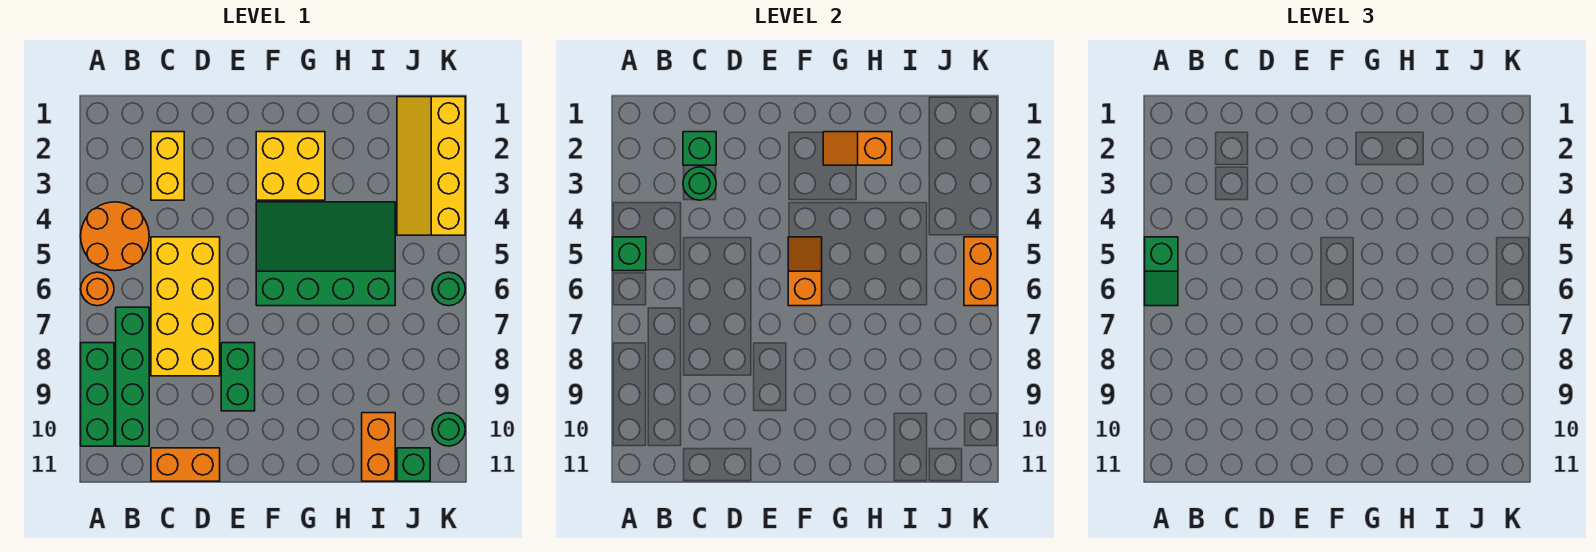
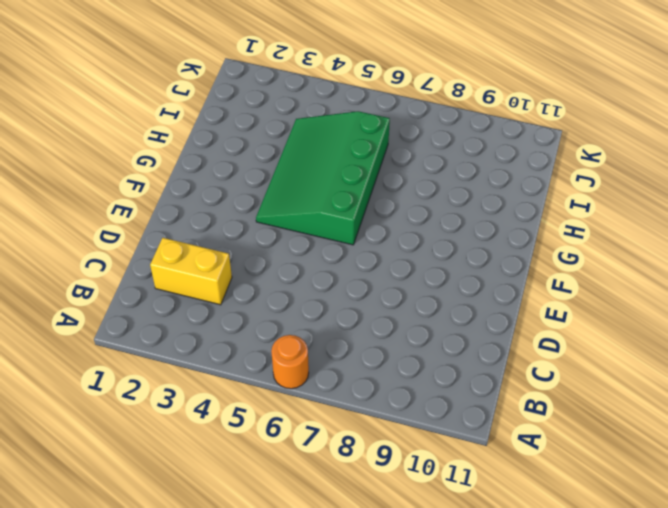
none -> orange 2x2 round brick [81,202,149,271]
none -> green 1x3 brick [81,343,114,446]
none -> green 1x4 brick [116,307,149,446]

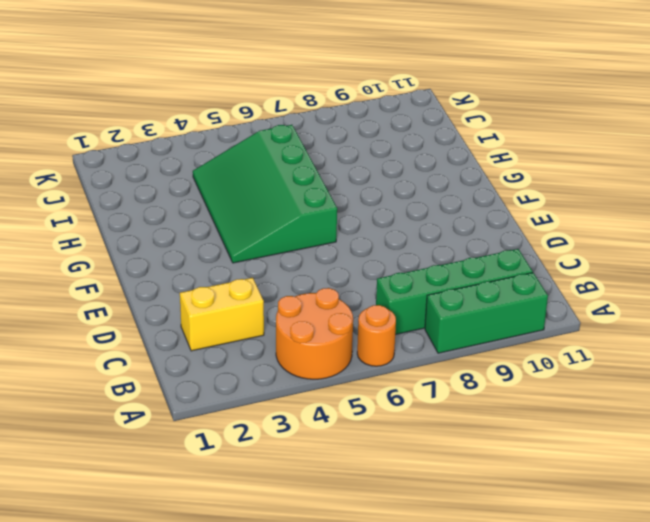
none -> yellow 2x4 brick [151,237,220,376]
none -> orange 1x2 brick [151,448,220,481]
none -> green 1x2 brick [221,343,255,411]

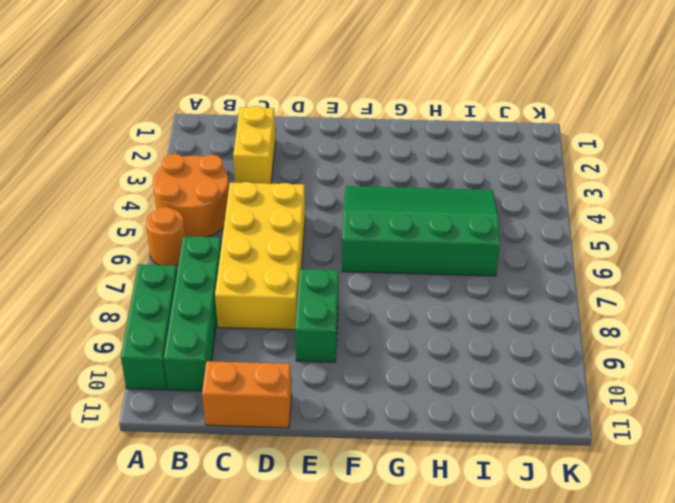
none -> yellow 2x2 brick [256,132,325,200]
none -> orange 1x2 brick [362,413,395,481]
none -> yellow 2x4 slope [397,97,465,235]

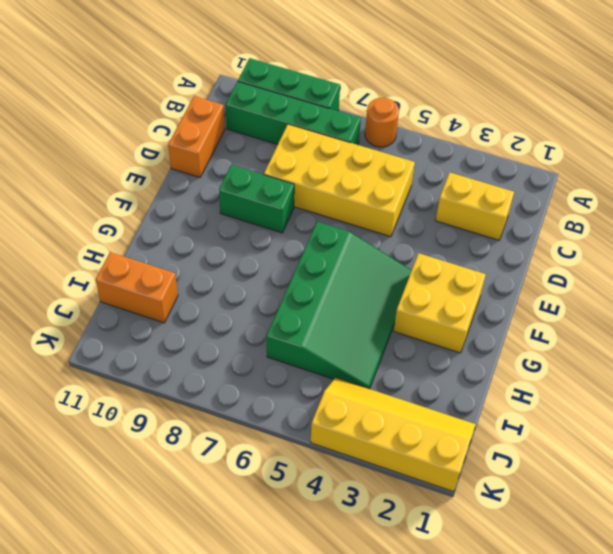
none -> orange 2x2 round brick [81,202,149,271]
none -> green 1x1 brick [397,448,430,481]
none -> green 1x1 round brick [432,272,465,306]

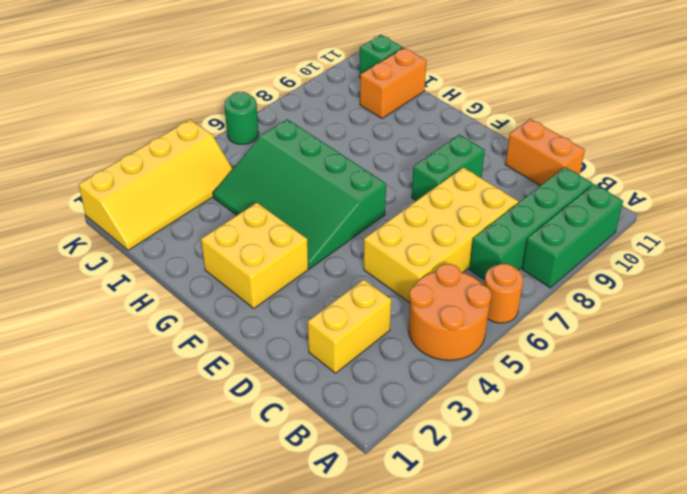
none -> green 1x1 round brick [432,413,465,446]
none -> green 1x1 brick [613,237,646,271]
none -> green 1x1 brick [683,132,716,165]

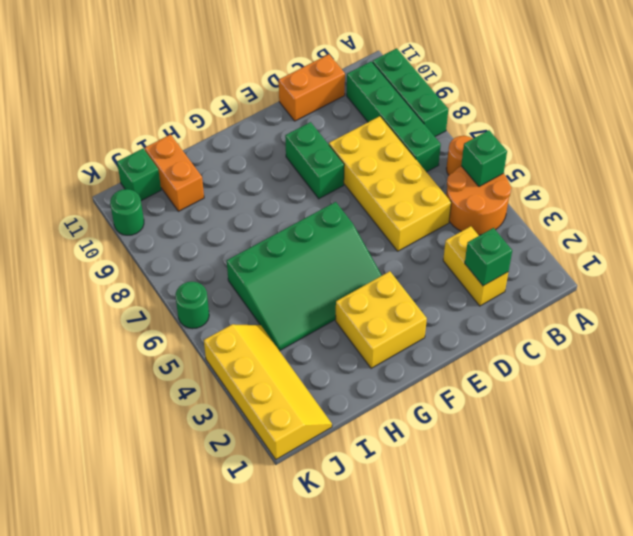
none -> green 1x1 round brick [683,167,716,200]
none -> orange 1x2 slope [788,237,822,306]
none -> orange 1x2 slope [823,132,892,165]

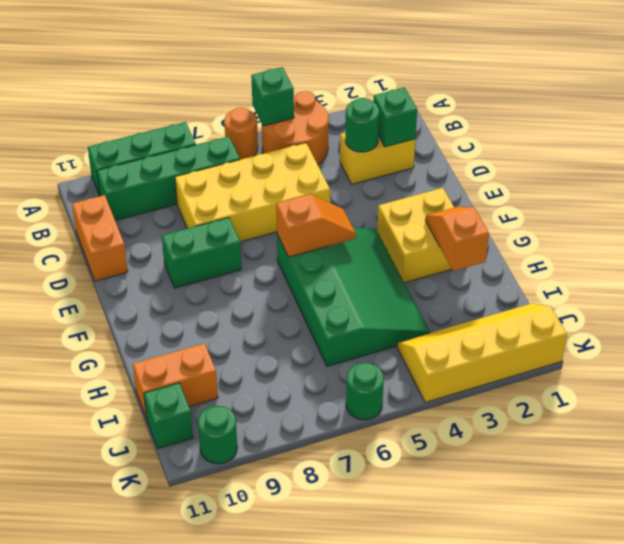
none -> orange 1x2 brick [964,237,997,306]
none -> green 1x2 slope [1145,237,1178,306]

